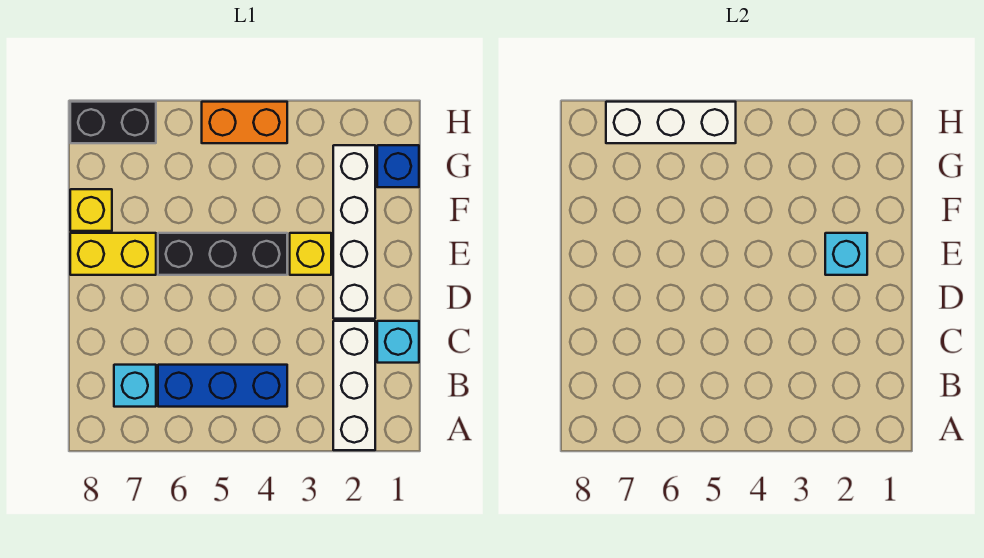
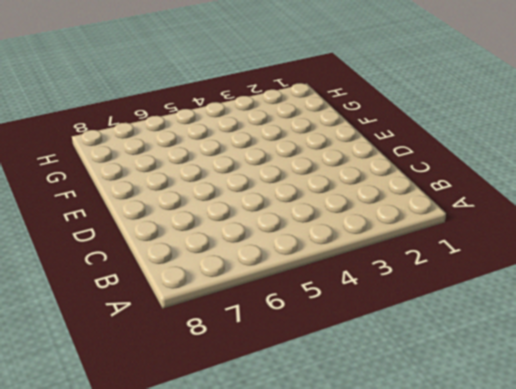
none -> white 1x3 brick [333,321,375,450]
none -> blue 1x3 brick [158,365,287,407]
none -> cyan 1x1 brick [114,365,156,407]

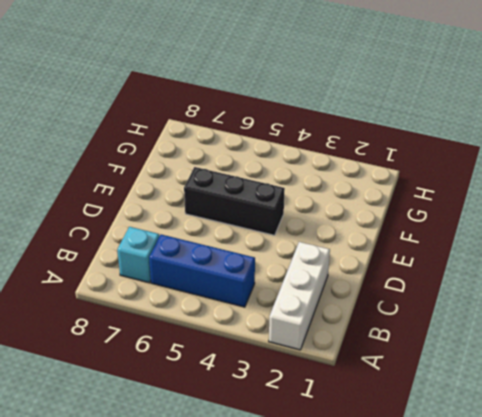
none -> cyan 1x1 brick [377,321,419,363]
none -> white 1x4 brick [333,145,375,319]
none -> yellow 1x1 brick [290,233,331,275]

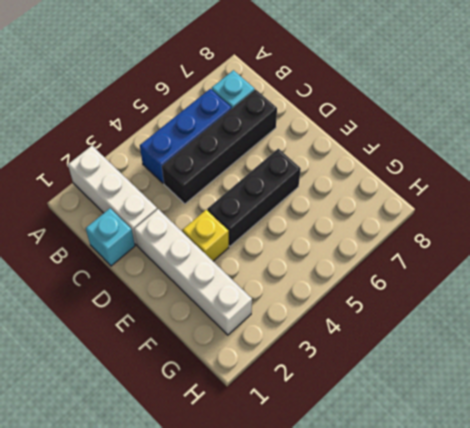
black 1x4 brick [162,89,277,204] -> none
none -> yellow 1x2 brick [70,233,156,275]
none -> yellow 1x1 brick [70,189,112,231]
none -> blue 1x1 brick [377,145,419,187]

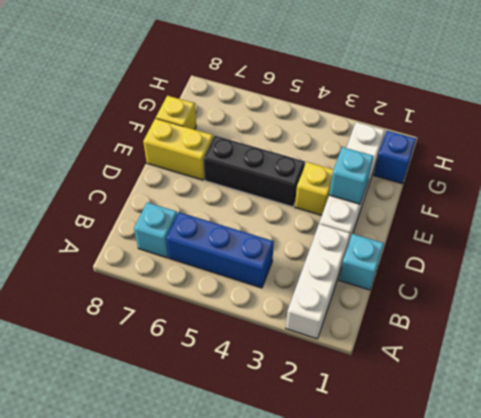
none -> orange 1x2 brick [202,102,287,143]
none -> black 1x2 brick [70,102,156,143]
none -> white 1x3 brick [606,102,736,143]

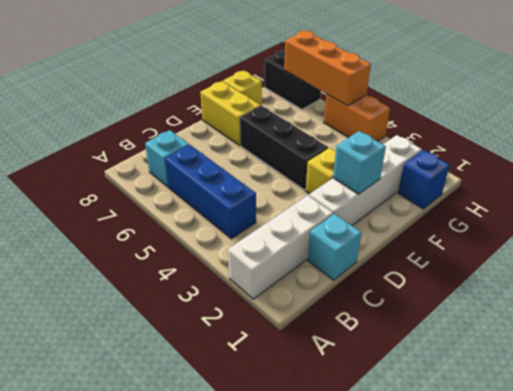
orange 1x3 brick [284,31,371,106] -> white 1x3 brick [606,102,736,143]

